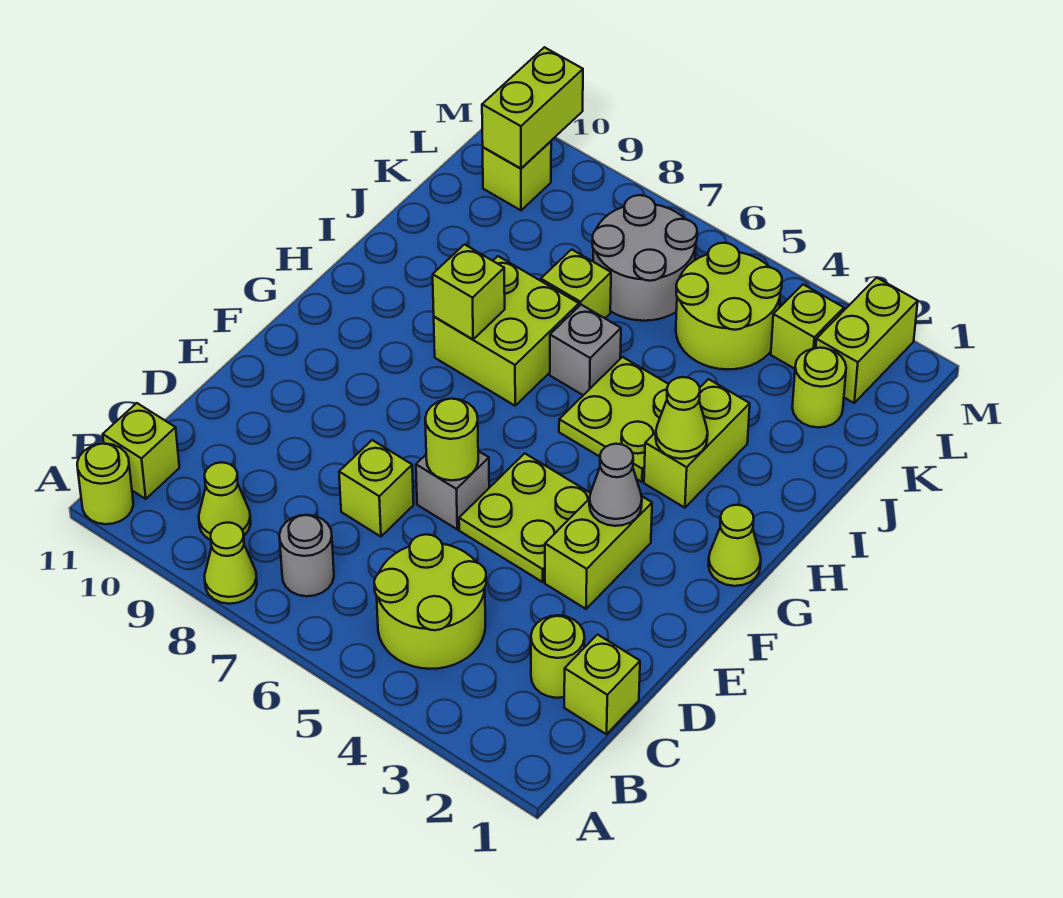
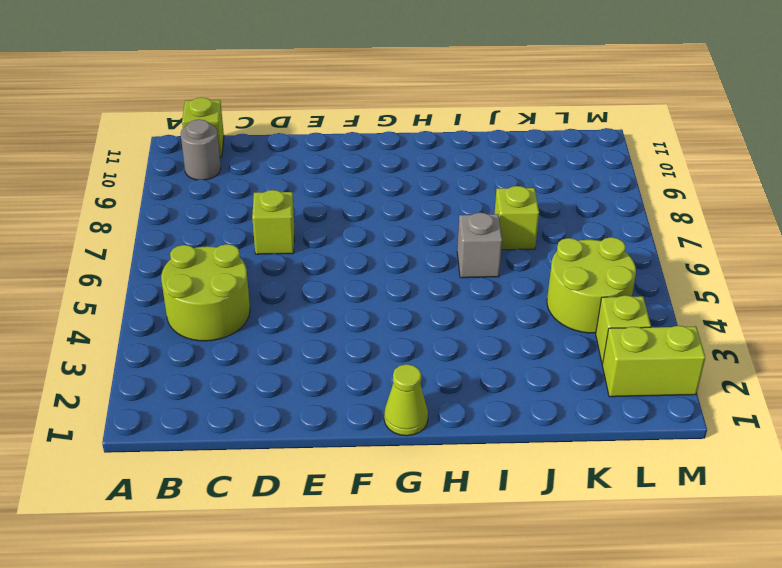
grey 1x1 round brick [181,119,221,180] -> grey 1x1 round brick moved to [279,515,334,596]
none -> lime 1x1 cone [204,523,257,604]
none -> lime 1x1 round brick [77,444,133,524]
none -> lime 1x1 cone [199,462,251,540]

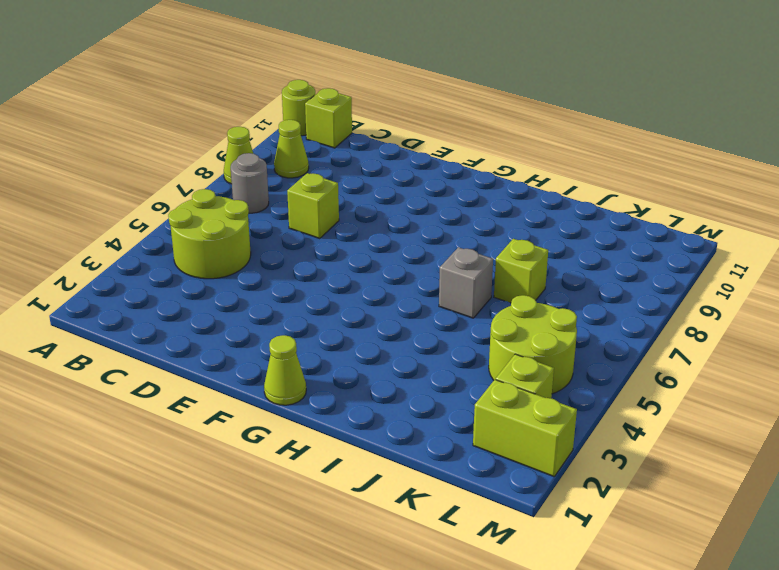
none -> lime 1x1 brick [564,635,640,734]
none -> lime 1x1 round brick [531,615,585,698]
none -> lime 1x2 brick [545,496,652,609]

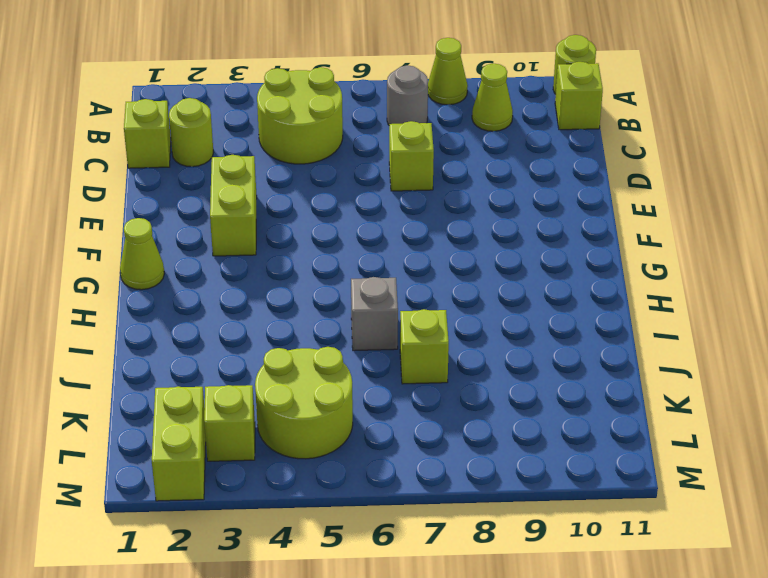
none -> lime 2x2 plate [459,453,591,582]
none -> grey 1x1 brick [416,451,489,529]
none -> lime 1x2 brick [644,379,750,508]

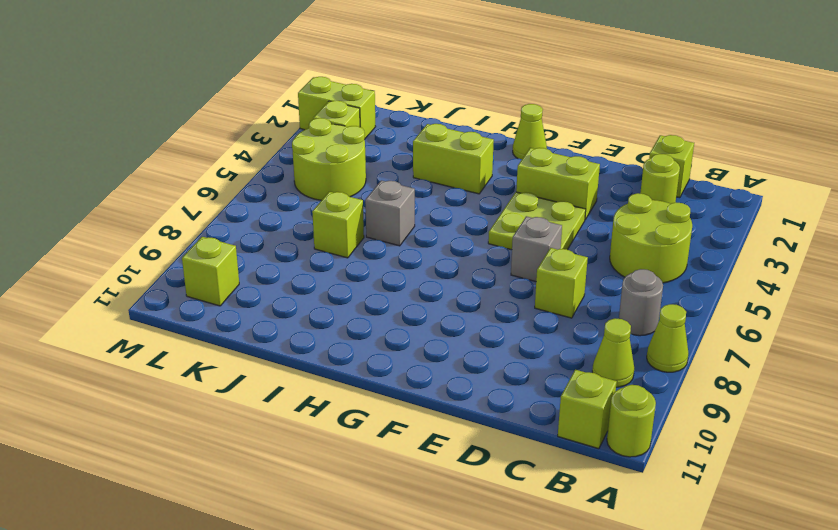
none -> lime 2x2 plate [559,357,668,482]
none -> lime 2x2 brick [434,256,579,406]
none -> lime 1x1 round brick [792,348,846,428]

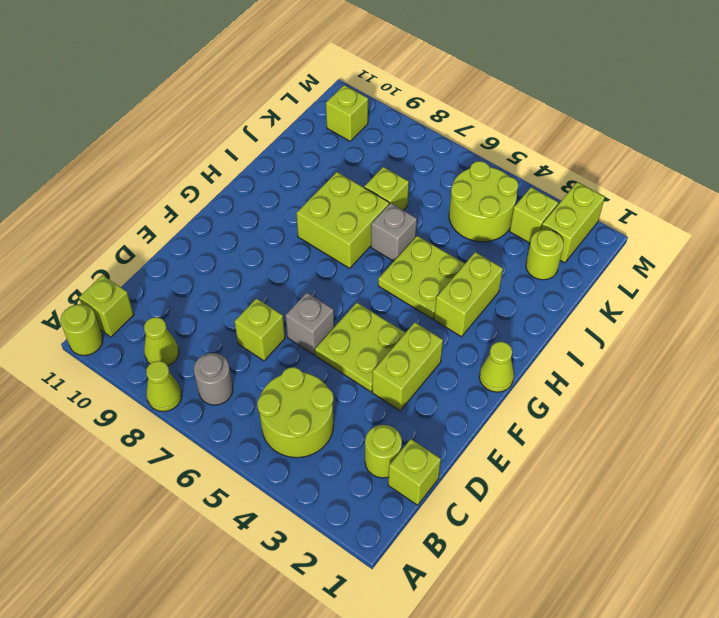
none -> grey 2x2 round brick [592,195,697,321]
none -> lime 1x1 round brick [425,399,478,480]
none -> grey 1x1 cone [589,444,642,526]

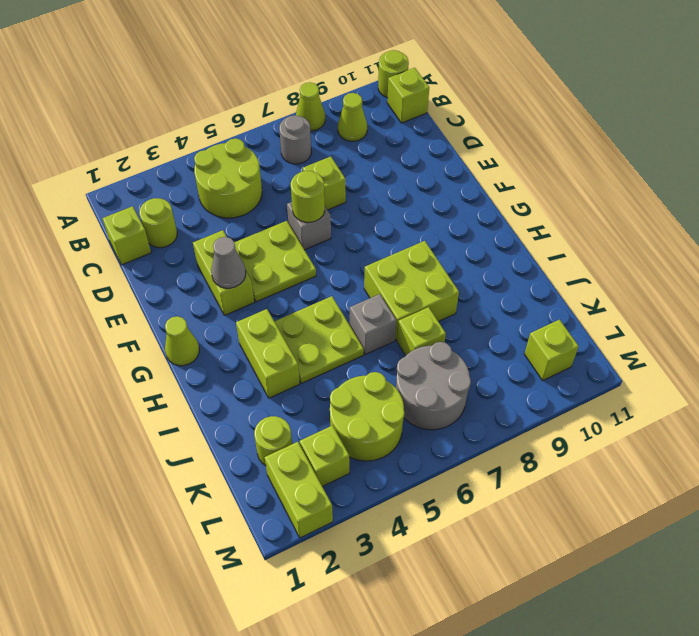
none -> lime 1x1 cone [656,377,708,459]
none -> lime 1x1 brick [433,245,505,339]
none -> lime 1x2 brick [482,47,583,168]

